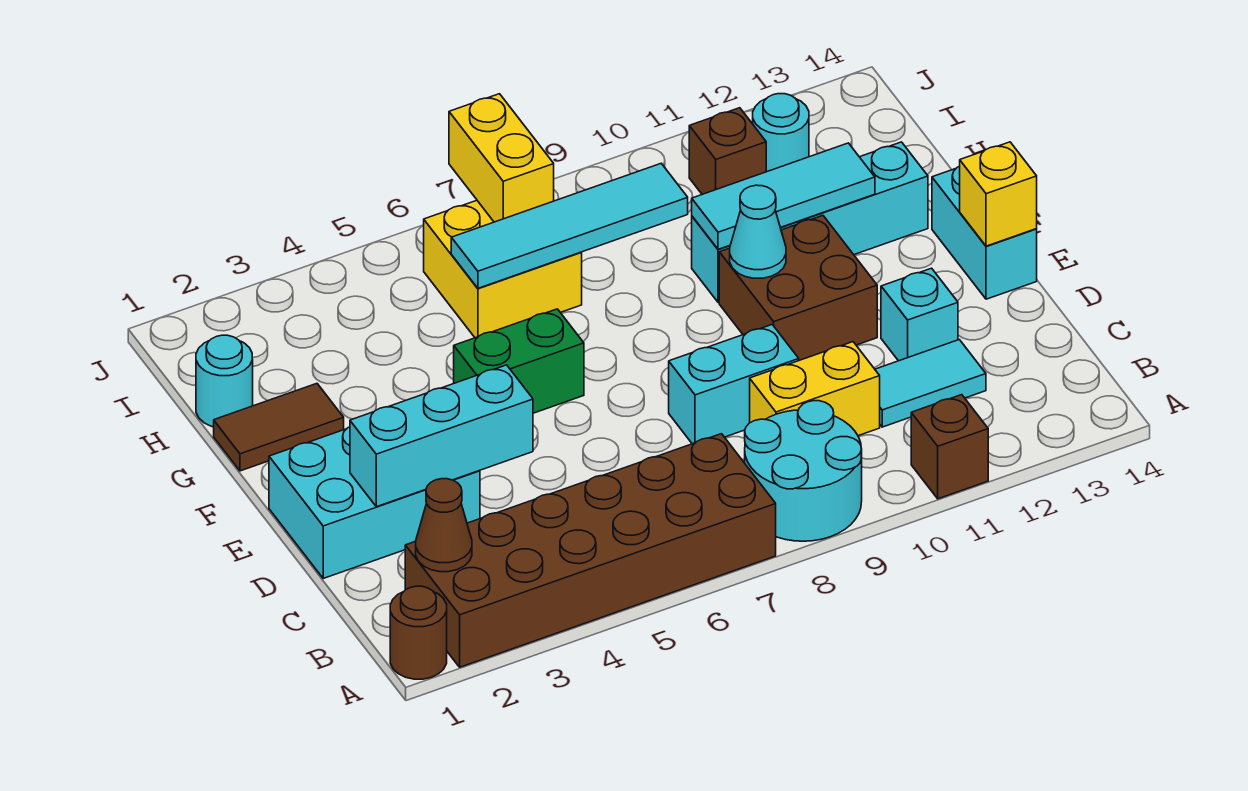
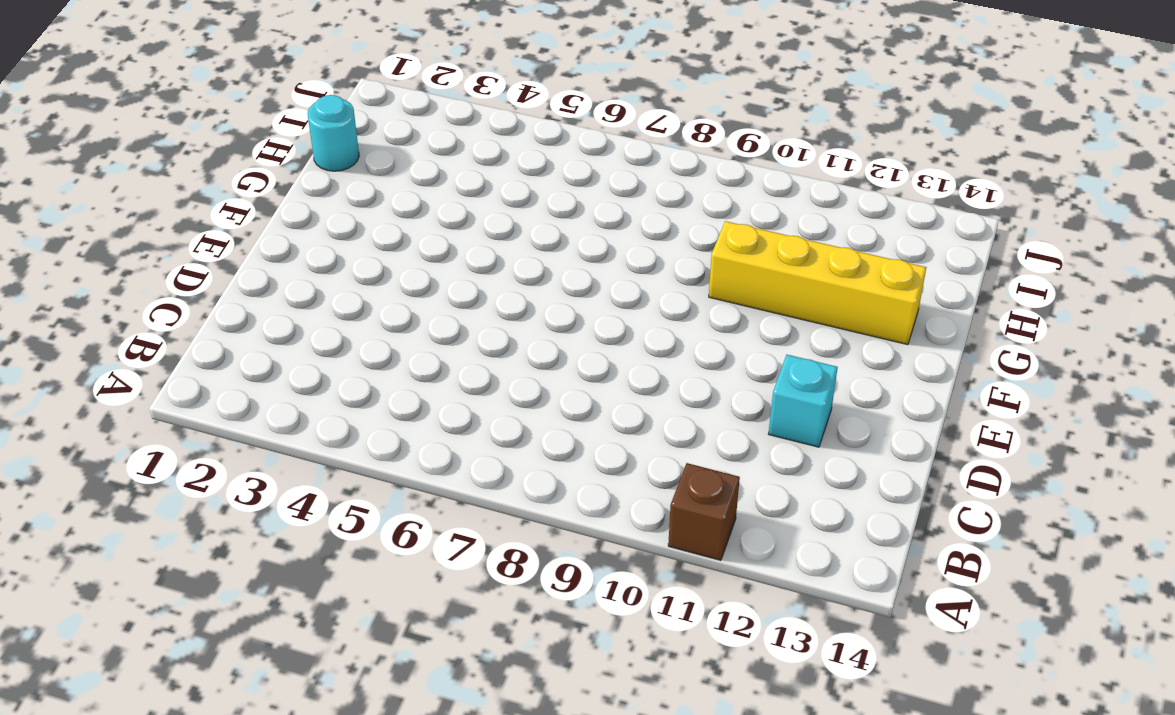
yellow 1x4 brick [709,221,926,345] -> cyan 1x4 brick [692,142,928,302]
none -> brown 1x1 round brick [390,586,447,679]
none -> brown 2x6 brick [405,434,776,667]
none -> cyan 2x2 round brick [745,401,862,541]

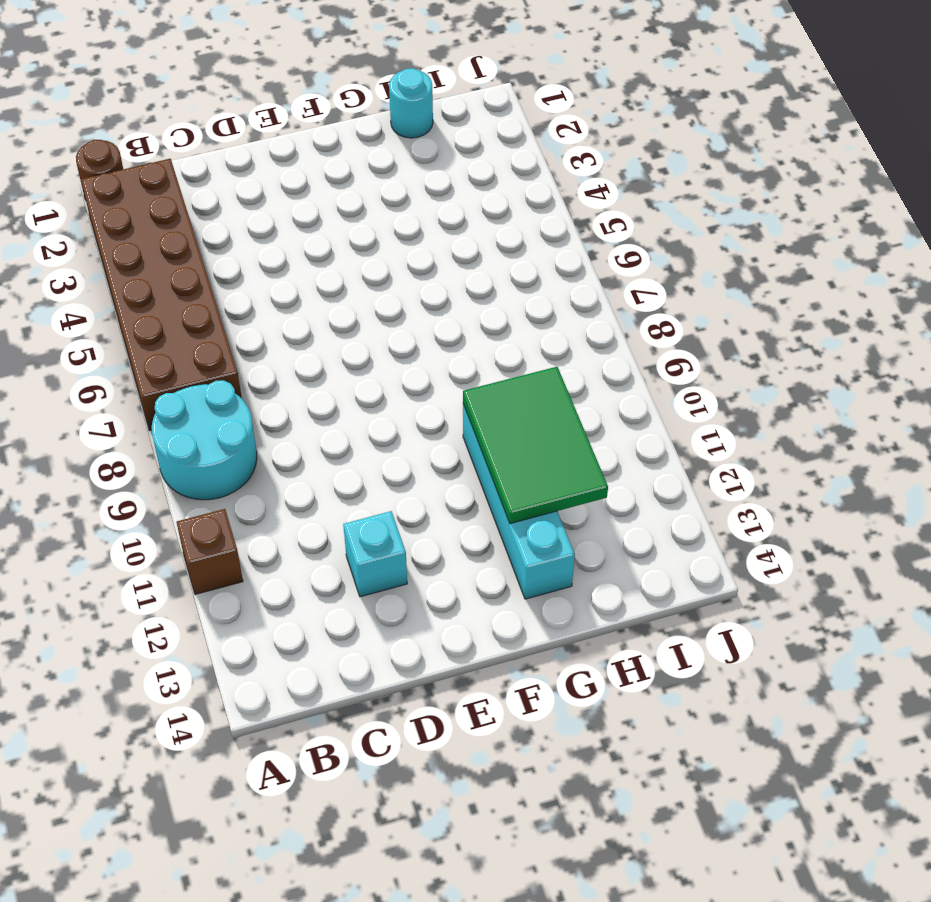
green 2x3 tile [463,367,608,524] -> cyan 1x3 tile [692,143,875,249]
none -> yellow 1x2 brick [750,342,880,436]
none -> cyan 1x2 tile [875,340,986,427]
none -> cyan 2x3 brick [269,427,480,578]

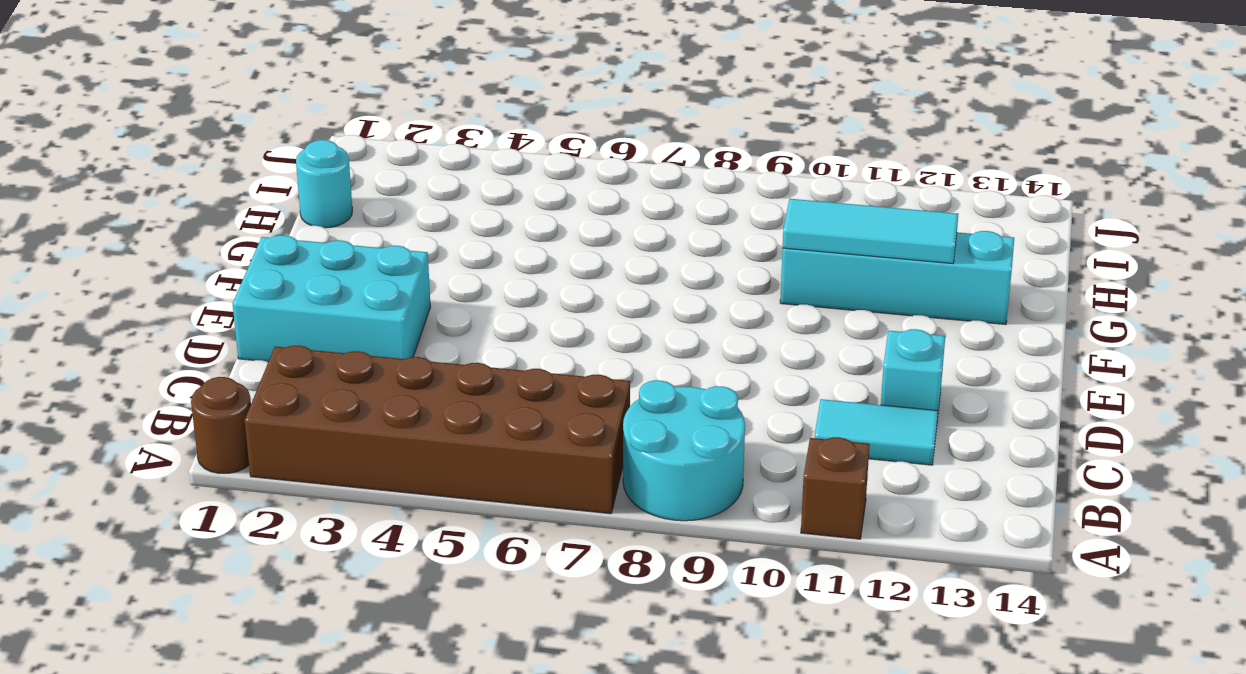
none -> yellow 1x2 brick [750,342,880,436]
none -> cyan 1x2 brick [669,325,799,444]
none -> brown 2x2 brick [719,215,877,360]

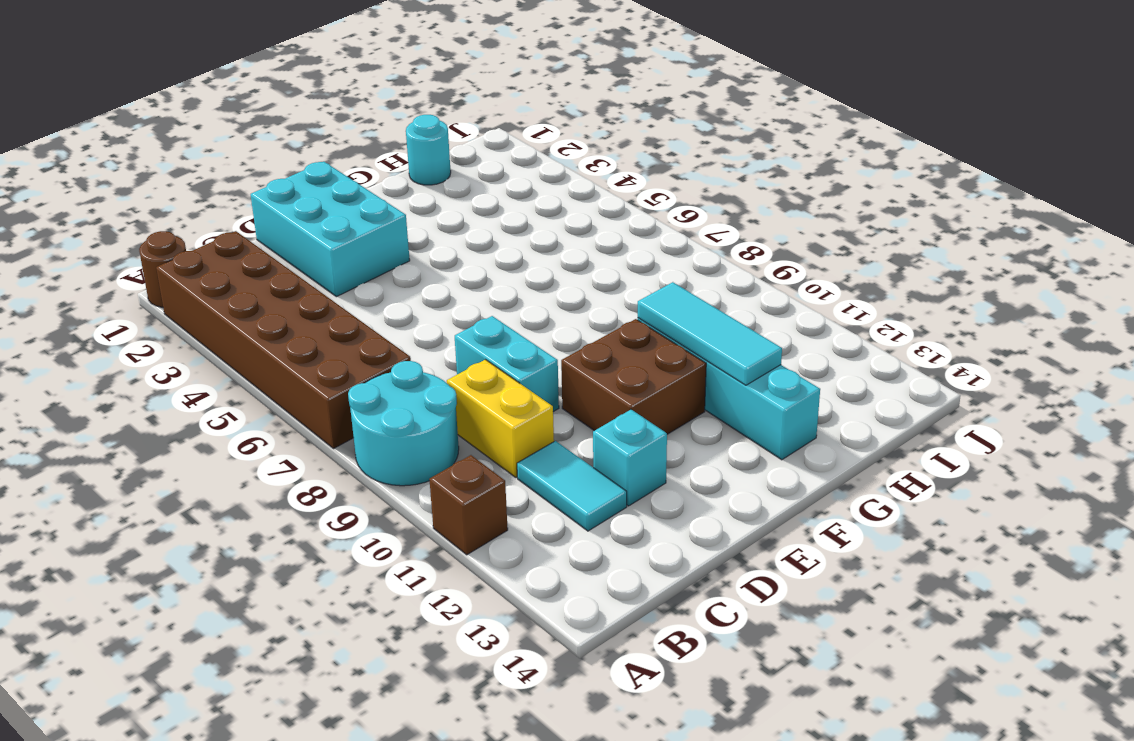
none -> cyan 1x2 brick [932,166,1037,299]
none -> green 1x2 brick [454,309,584,413]
none -> brown 1x2 tile [214,384,344,471]

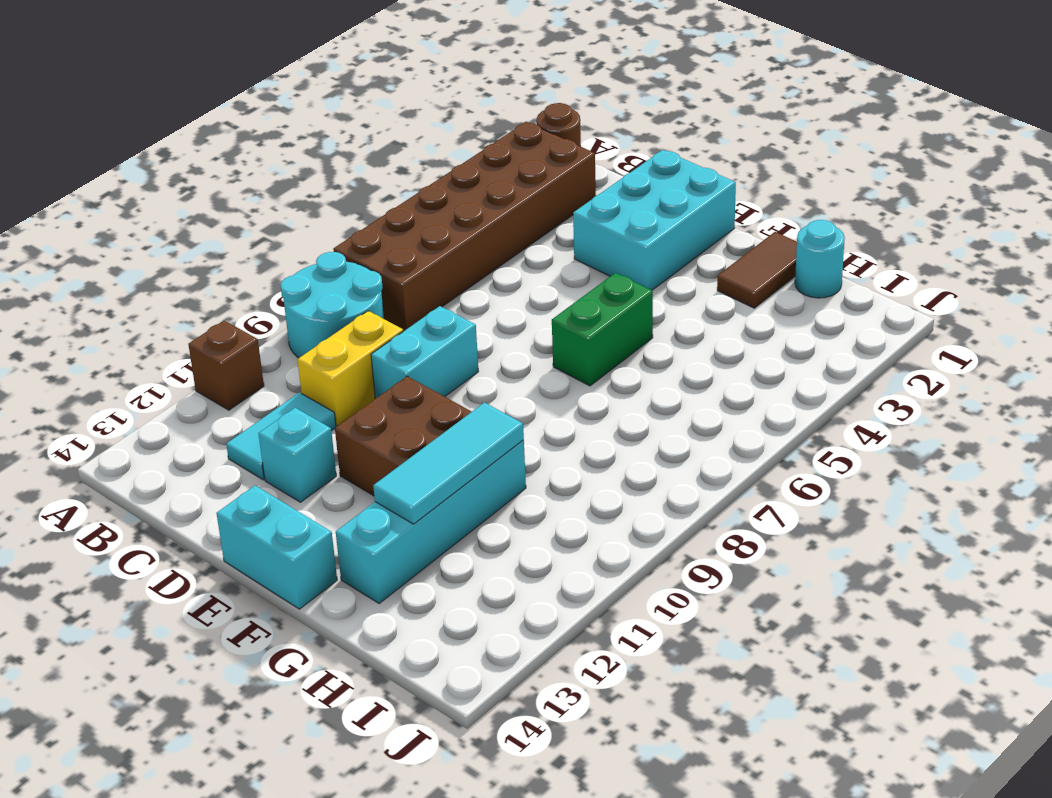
none -> yellow 2x2 brick [424,200,582,338]
none -> brown 1x1 brick [689,108,766,194]
none -> cyan 1x1 round brick [753,94,809,172]

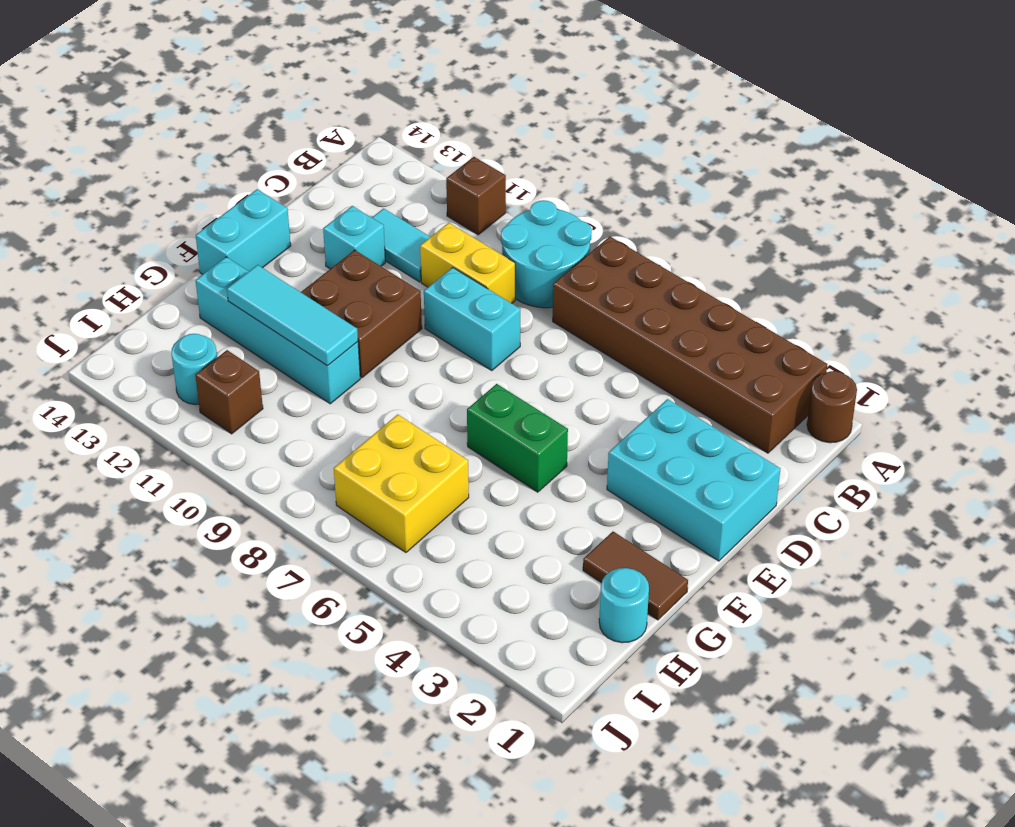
none -> brown 1x1 cone [416,479,472,572]
none -> cyan 1x3 brick [350,365,533,507]
none -> yellow 1x1 brick [960,142,1037,246]

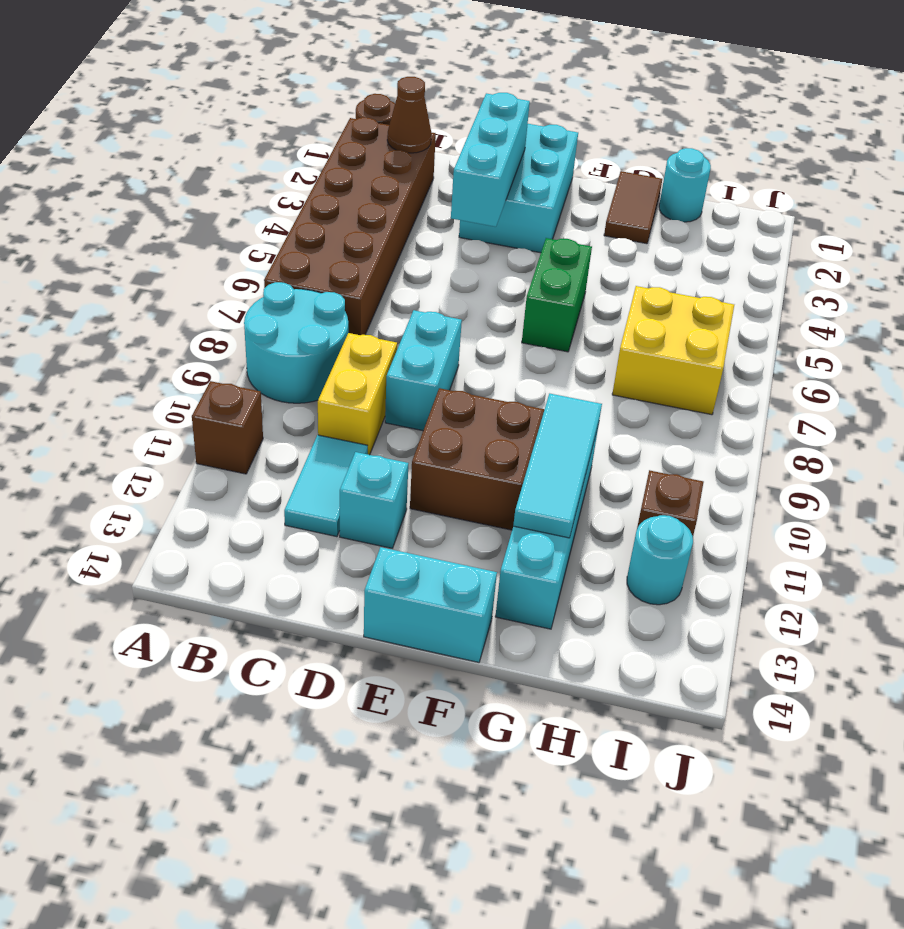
none -> yellow 1x1 brick [960,142,1037,246]
none -> cyan 1x1 cone [730,185,786,278]
none -> cyan 1x4 tile [451,164,688,288]

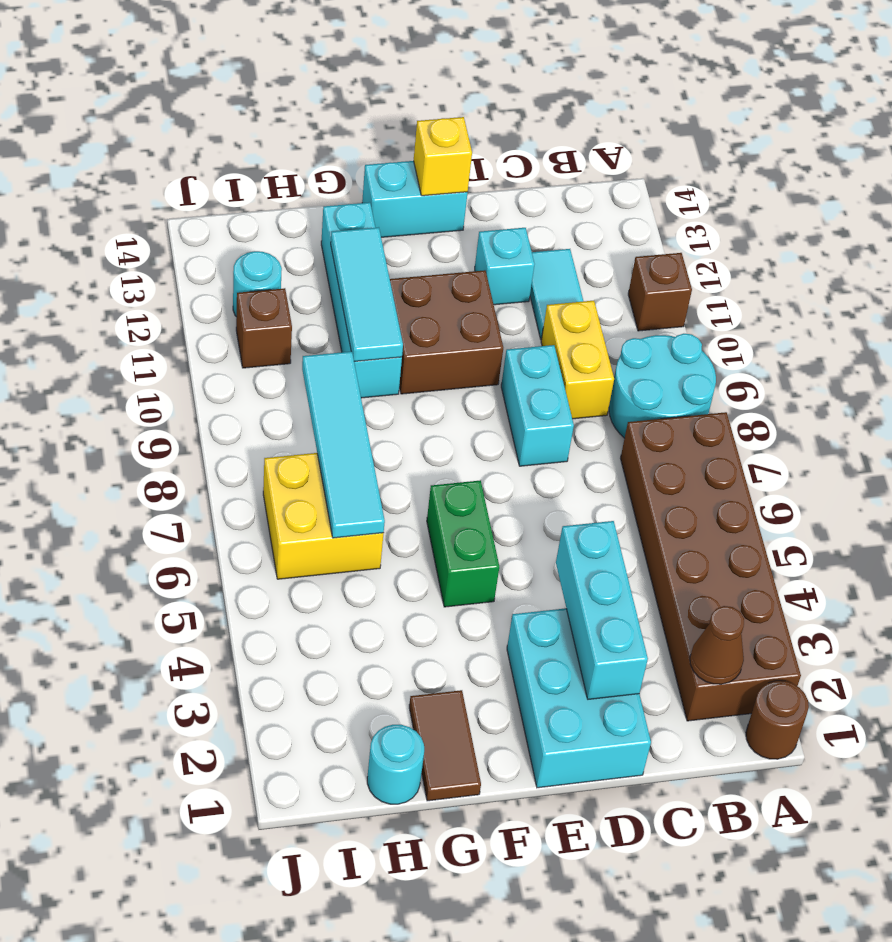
none -> cyan 1x1 cone [730,185,786,278]
none -> yellow 1x2 brick [449,94,554,222]

